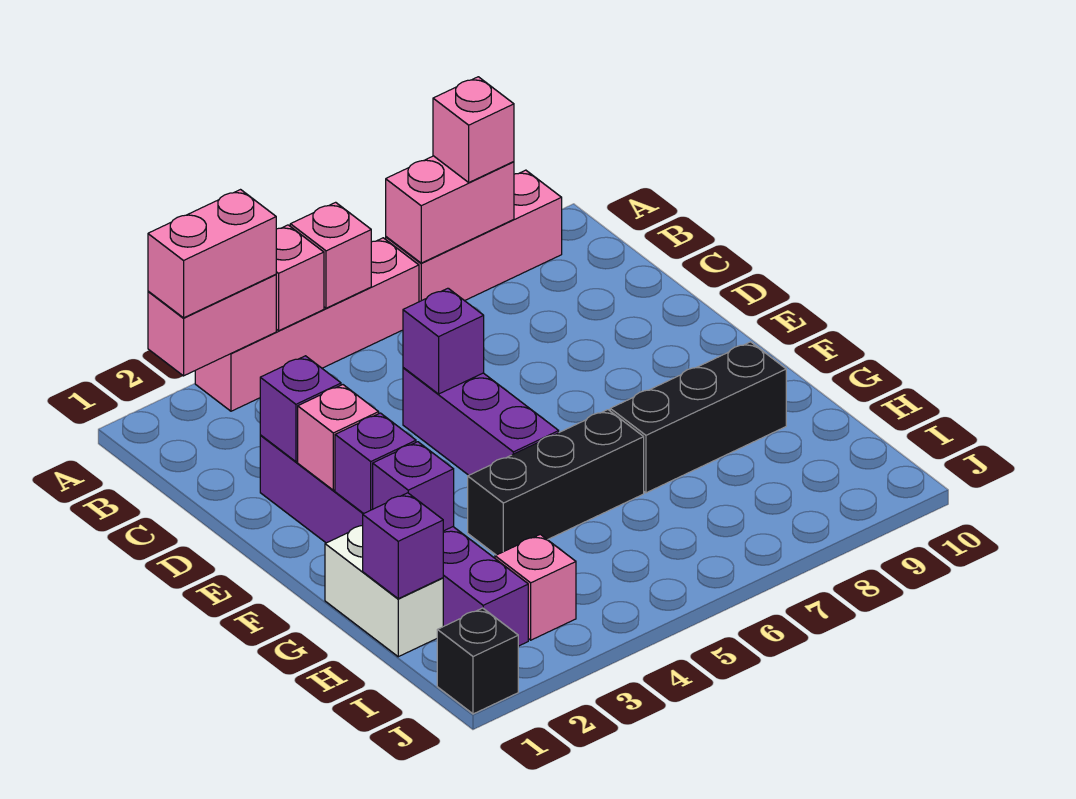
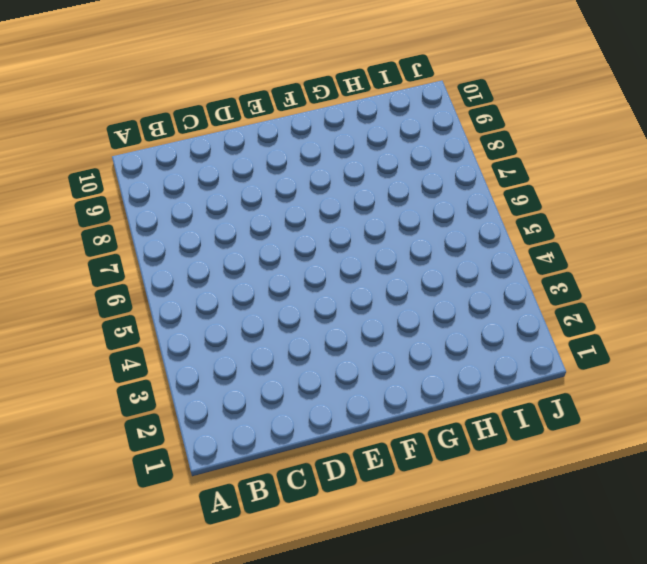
none -> pink 1x4 brick [195,238,419,411]
none -> pink 1x3 brick [386,170,562,302]
none -> purple 1x6 brick [260,435,528,646]

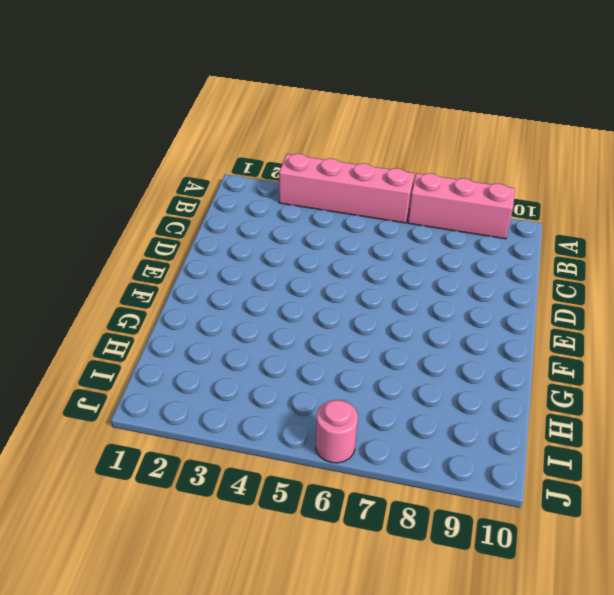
pink 1x1 round brick [316,400,358,463] -> none
none -> purple 1x6 brick [260,435,528,646]
none -> purple 1x3 brick [403,368,559,475]
none -> white 1x2 brick [325,526,443,657]

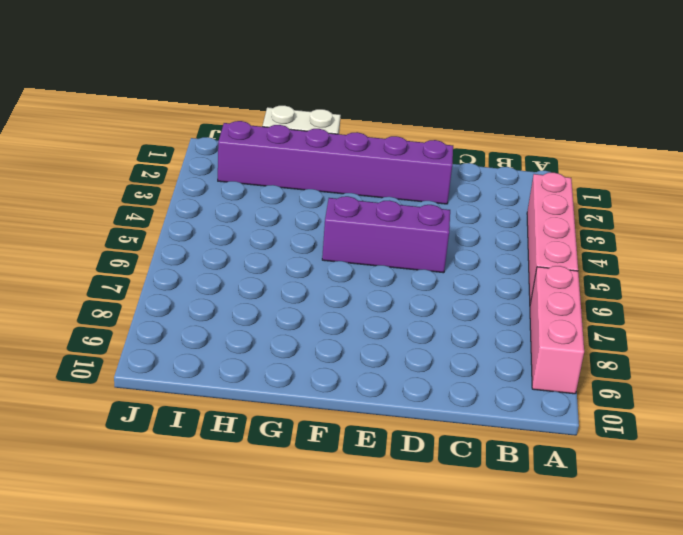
none -> black 1x3 brick [468,410,644,555]
none -> black 1x3 brick [610,342,786,493]
none -> pink 1x1 brick [495,534,576,640]

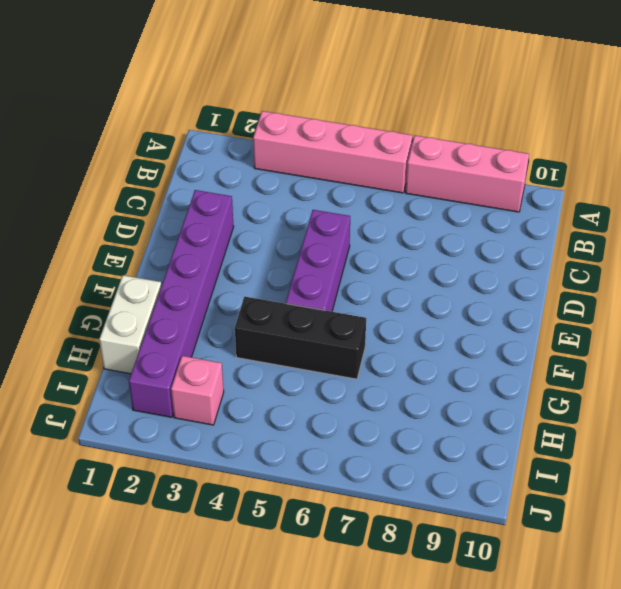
none -> black 1x3 brick [610,342,786,493]
none -> black 1x1 brick [437,608,518,714]
none -> pink 1x2 brick [148,274,276,376]

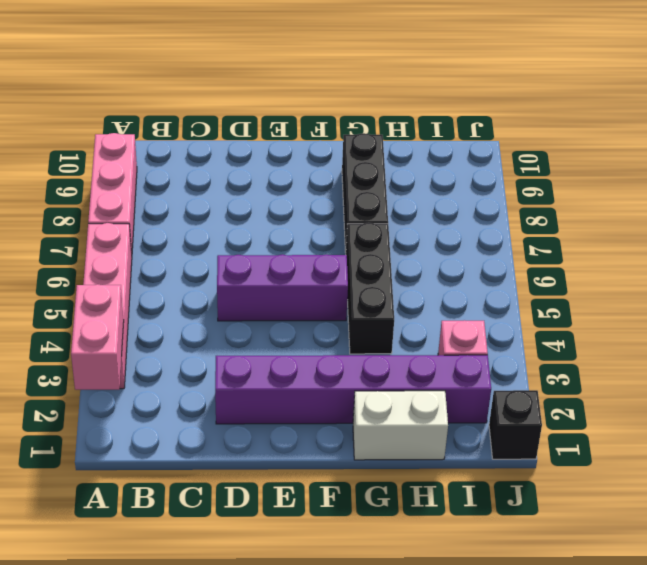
none -> pink 1x1 brick [276,225,324,331]
none -> pink 1x1 brick [290,202,371,308]
none -> pink 1x2 brick [386,156,514,263]

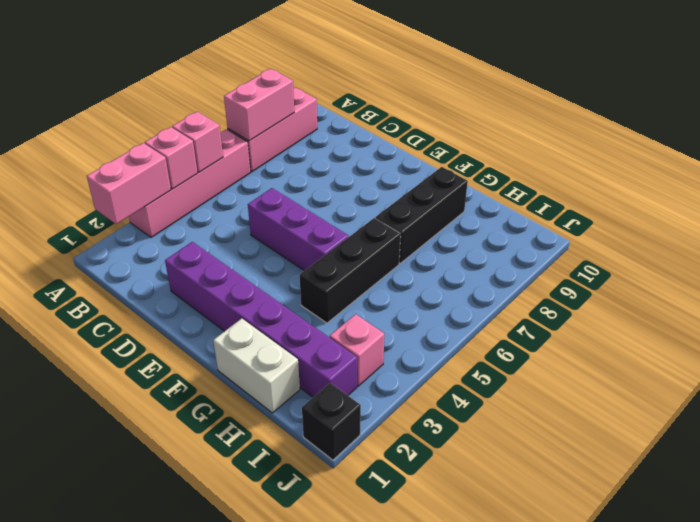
none -> purple 1x1 brick [260,356,341,462]
none -> purple 1x1 brick [403,288,484,394]
none -> pink 1x1 brick [298,385,379,490]

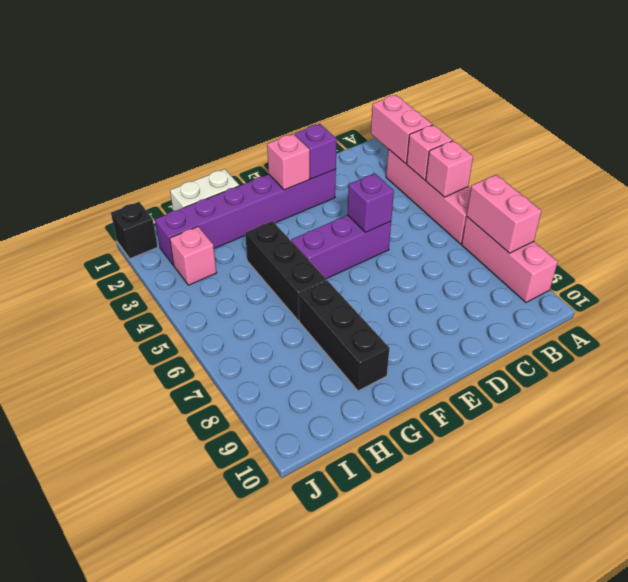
none -> purple 1x1 brick [335,413,416,514]
none -> purple 1x1 brick [373,442,454,531]
none -> purple 1x1 brick [363,493,443,599]

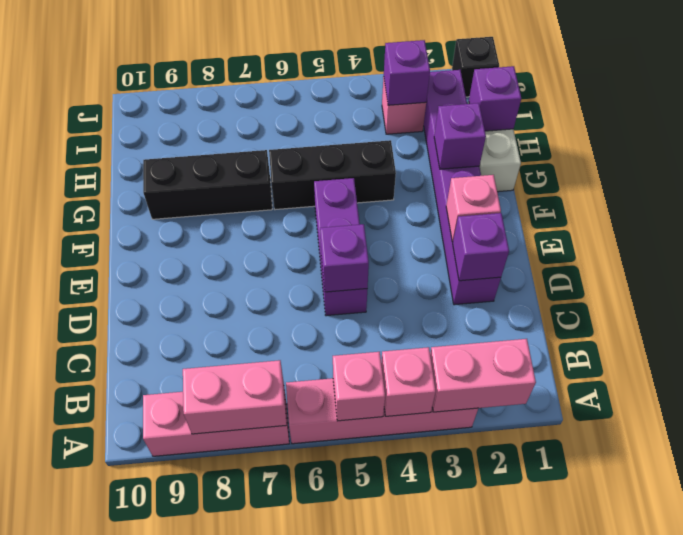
purple 1x1 brick [384,40,430,105] -> purple 1x1 brick moved to [335,413,416,514]
none -> pink 1x2 brick [148,190,276,318]
none -> pink 1x1 brick [433,77,514,182]

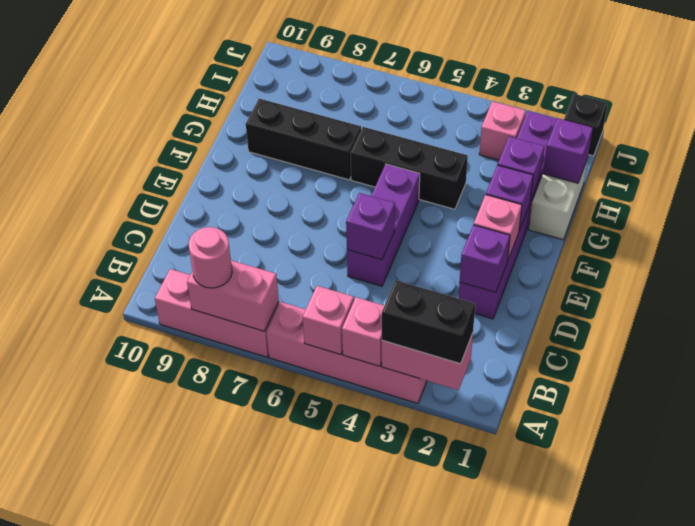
black 1x2 brick [382,280,475,364] -> pink 1x2 brick [148,190,276,318]
pink 1x1 round brick [189,227,232,288] -> pink 1x1 brick [433,77,514,182]

